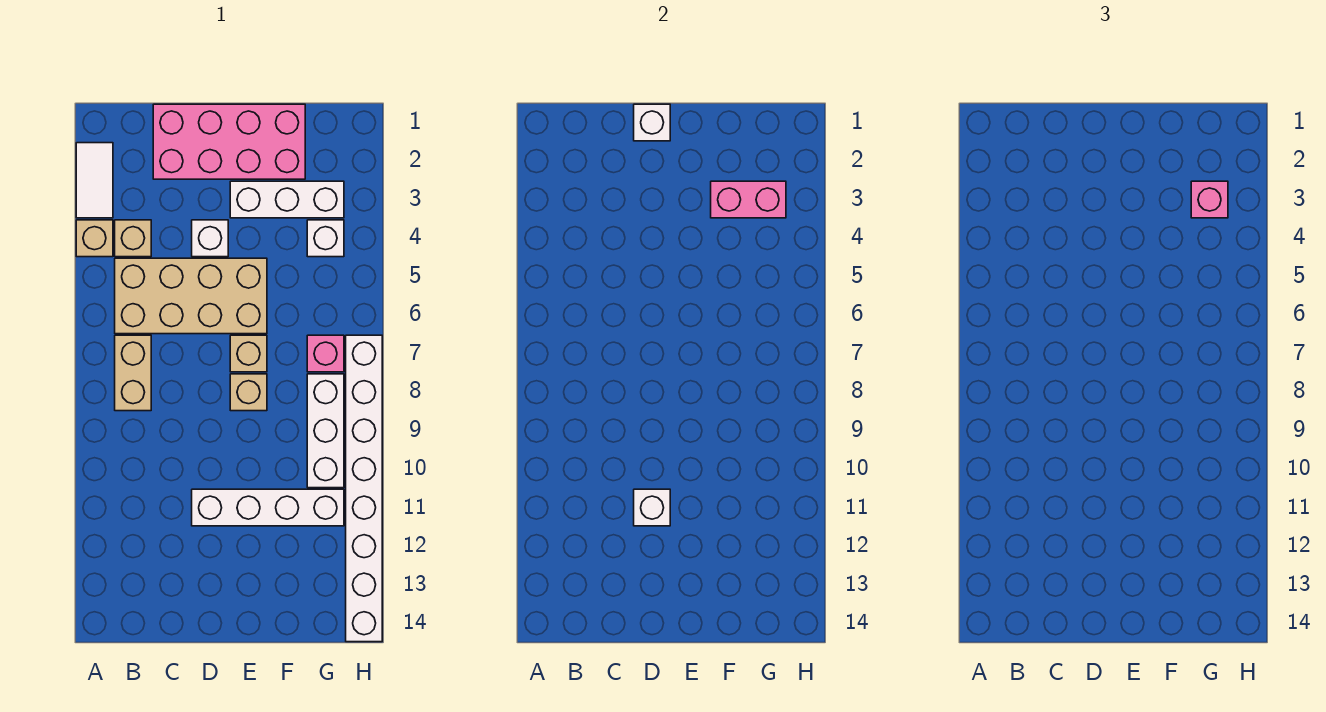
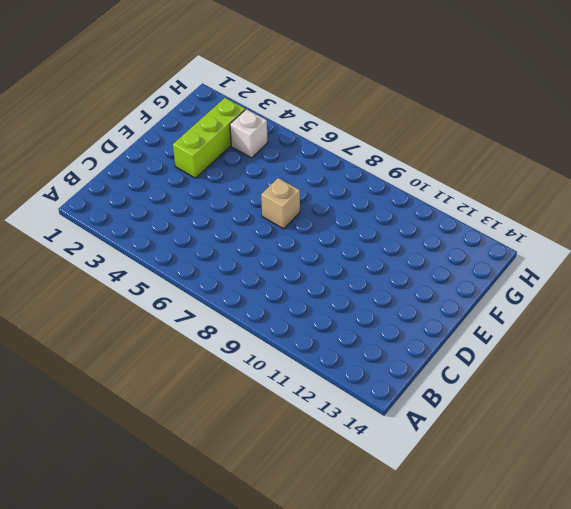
lime 1x3 brick [173,98,245,178] -> white 1x3 brick [230,181,344,218]
none -> white 1x2 tile [76,143,113,218]
none -> tan 1x1 brick [76,220,113,257]
none -> tan 1x1 brick [115,220,151,257]

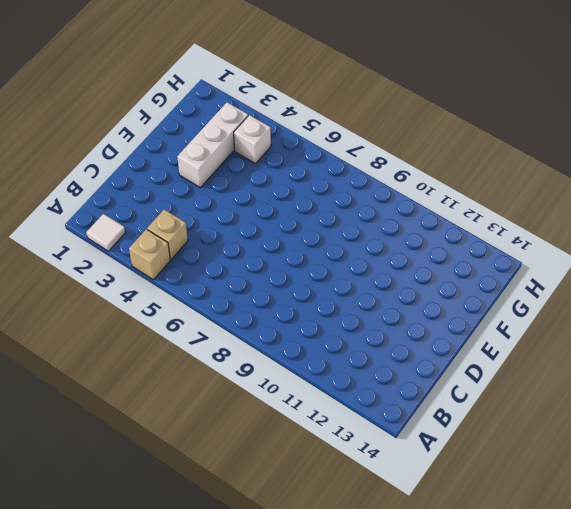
white 1x1 tile [86,214,126,251] -> white 1x2 tile [76,143,113,218]
none -> tan 2x4 brick [115,258,267,334]
none -> tan 1x2 brick [115,335,151,411]
none -> pink 2x4 brick [153,104,305,179]

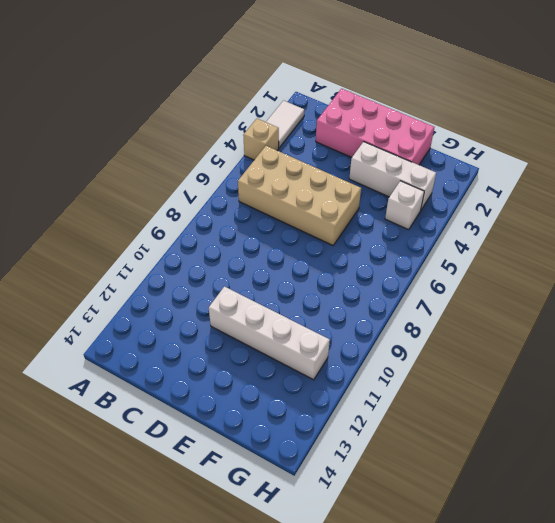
none -> tan 1x1 brick [115,220,151,257]
none -> tan 1x2 brick [115,335,151,411]
none -> white 1x1 brick [192,220,228,257]

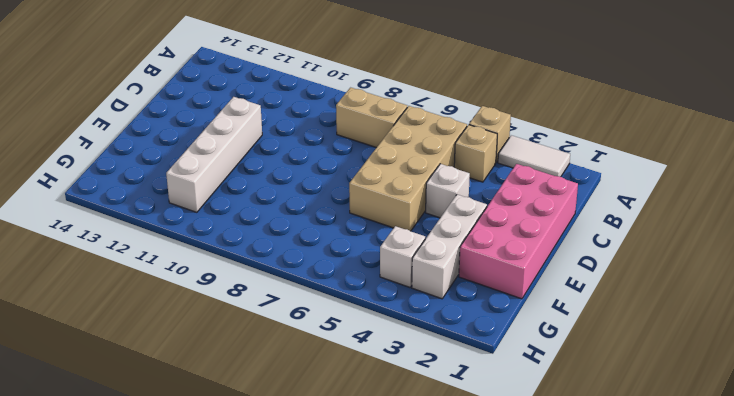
none -> tan 1x1 brick [230,335,267,372]
none -> tan 1x1 brick [230,374,267,411]
none -> pink 1x1 brick [307,335,344,372]

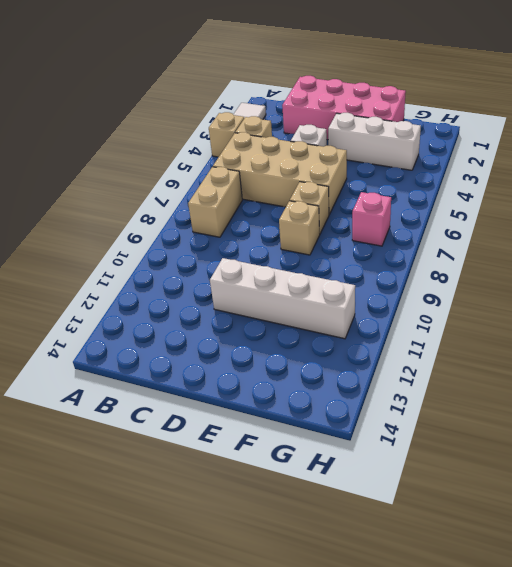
none -> white 1x1 brick [307,220,344,257]
none -> white 1x3 brick [307,374,344,488]
none -> white 1x8 brick [346,335,382,642]

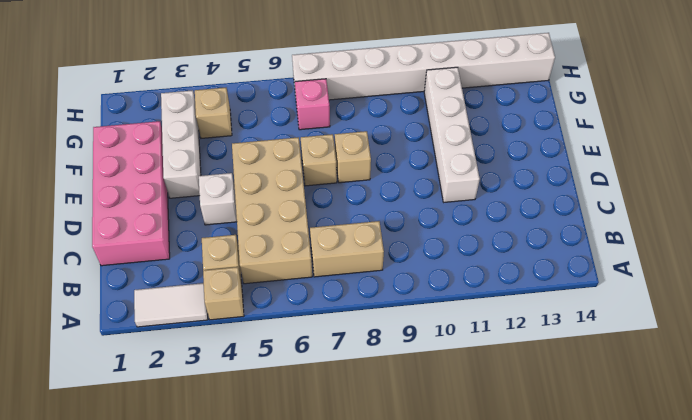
tan 1x1 brick [195,88,232,138] -> white 1x1 brick [307,220,344,257]
none -> white 1x3 brick [307,374,344,488]
none -> white 1x1 brick [634,104,670,141]
none -> white 1x1 brick [634,489,670,526]

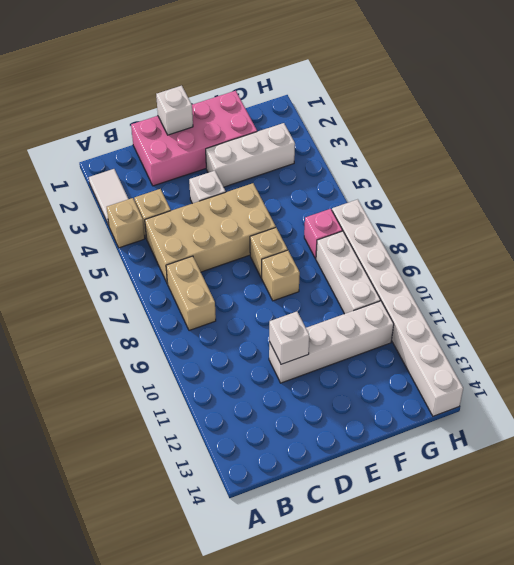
none -> white 1x1 brick [307,220,344,257]
none -> pink 1x2 brick [711,181,786,218]
none -> pink 1x1 brick [1191,181,1228,218]

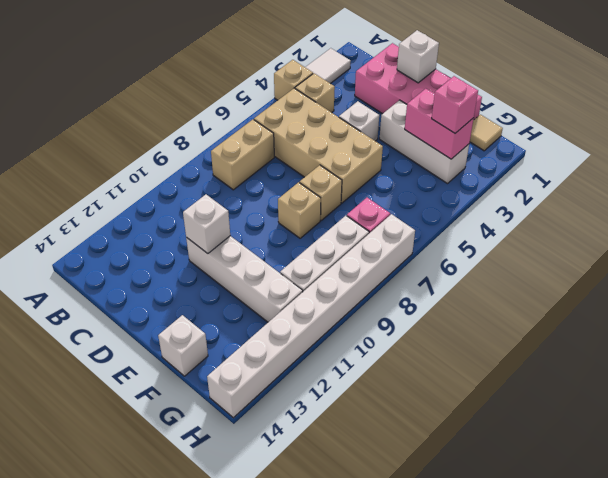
white 1x1 brick [158,315,208,376] -> white 1x1 brick moved to [307,220,344,257]
tan 1x1 tile [470,115,503,151] -> none

